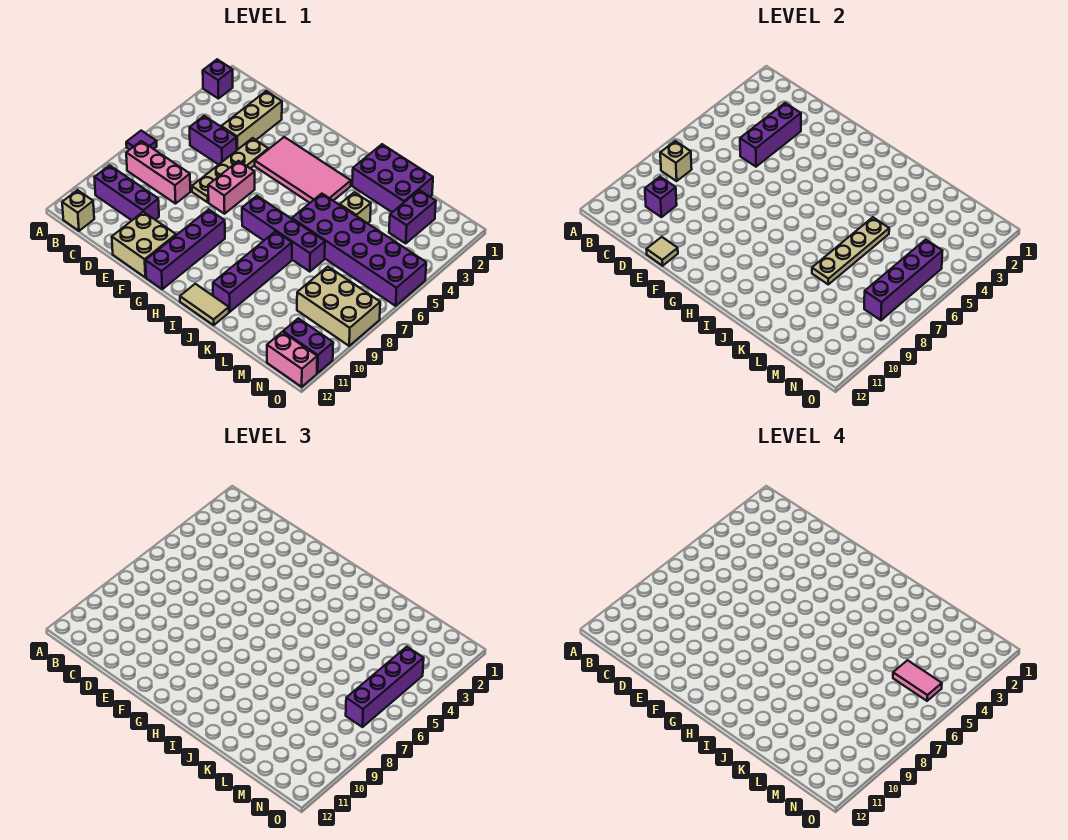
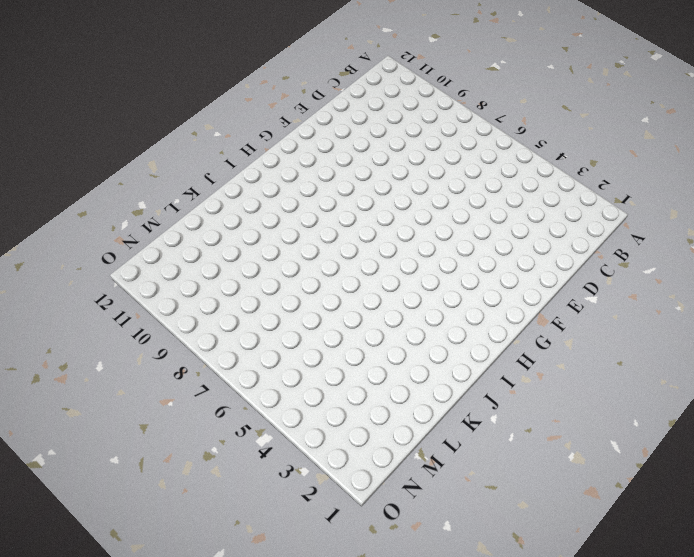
none -> purple 1x1 brick [203,59,233,99]
none -> purple 1x1 tile [126,131,157,150]
none -> pink 1x3 brick [126,141,190,204]
none -> purple 1x3 brick [94,165,159,220]

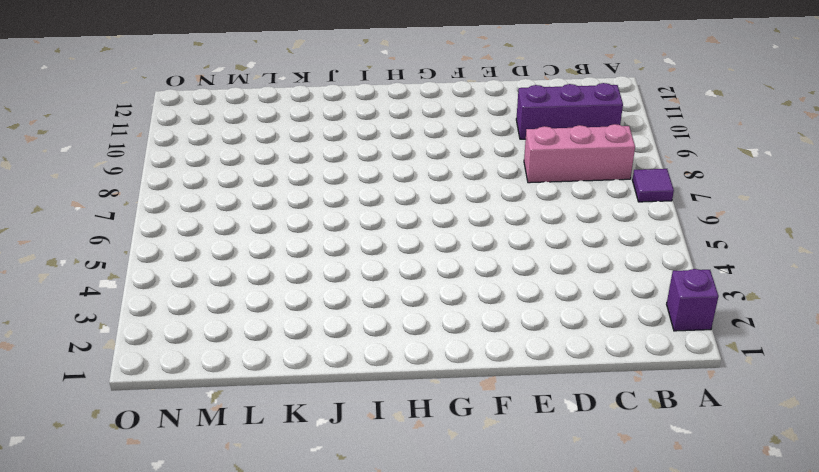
none -> tan 1x1 brick [62,190,94,231]
none -> purple 1x2 brick [190,116,237,165]
none -> tan 1x3 brick [221,91,282,150]
none -> tan 1x4 plate [192,138,268,202]

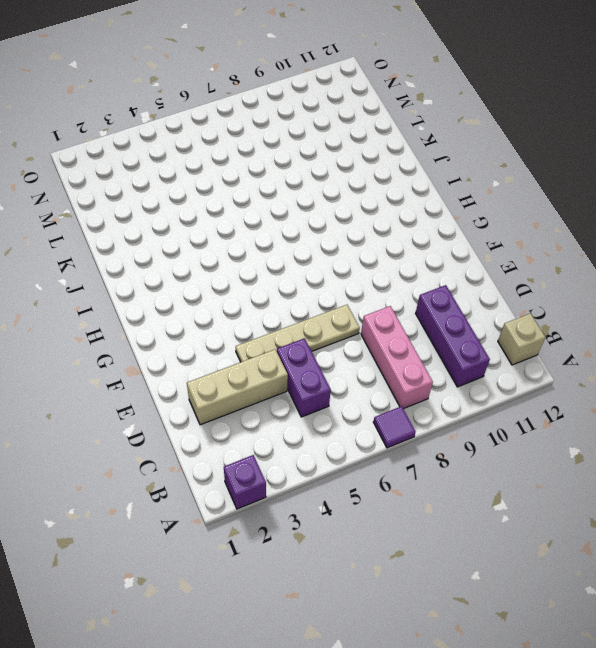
none -> tan 2x2 brick [112,212,176,277]
none -> pink 2x4 tile [255,137,351,203]
none -> pink 1x2 brick [208,161,255,214]
none -> purple 1x4 brick [145,209,225,289]

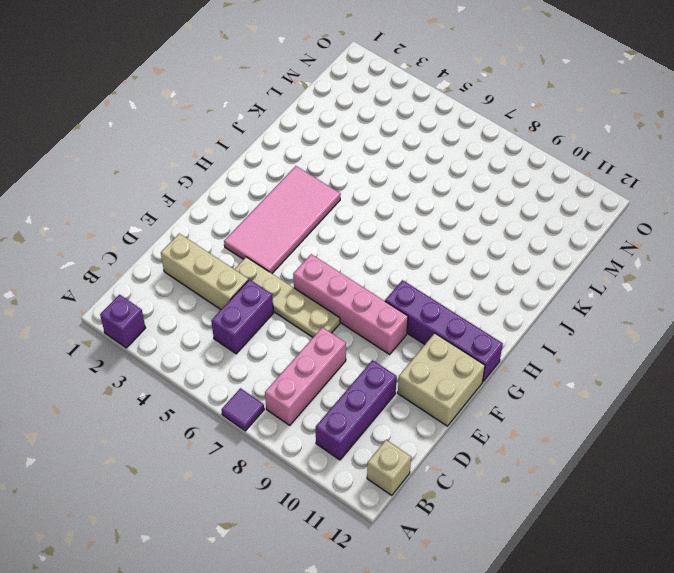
pink 1x4 brick [293,254,408,354] -> pink 1x2 brick [208,161,255,214]
none -> purple 1x4 brick [242,196,325,272]
none -> tan 1x2 tile [180,284,229,325]
none -> purple 2x3 brick [352,144,433,212]
none -> purple 2x6 brick [292,194,426,306]

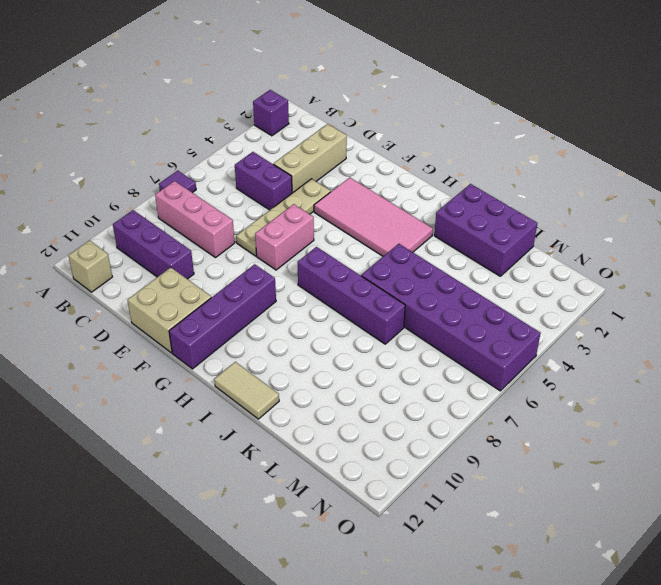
none -> purple 1x4 brick [213,231,292,312]
none -> tan 1x1 brick [340,192,371,223]
none -> purple 1x2 brick [389,190,436,243]
none -> tan 2x3 brick [297,267,380,346]

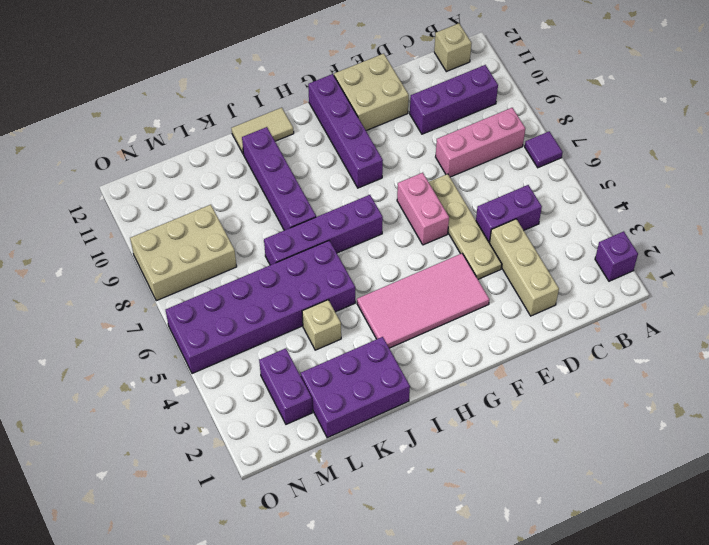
none -> purple 1x2 brick [283,318,333,373]
none -> pink 1x2 brick [267,332,317,387]
none -> tan 1x1 brick [660,141,692,181]
none -> purple 1x1 brick [645,177,677,217]

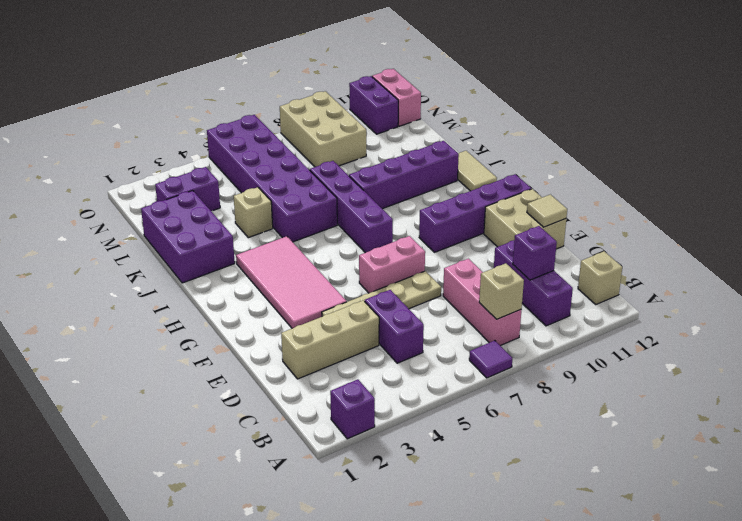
none -> purple 1x3 brick [740,103,801,167]
none -> tan 1x4 plate [812,217,889,284]
none -> purple 1x4 brick [864,239,942,320]
none -> purple 1x4 brick [346,647,424,727]

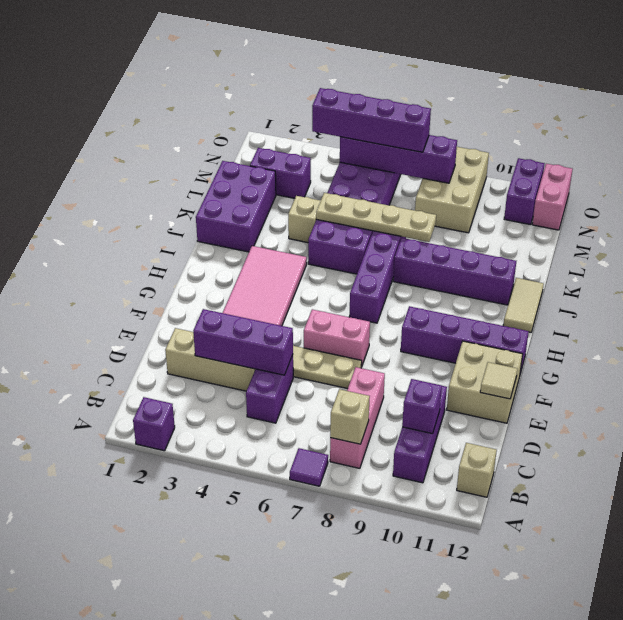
none -> pink 1x2 tile [893,660,942,701]

